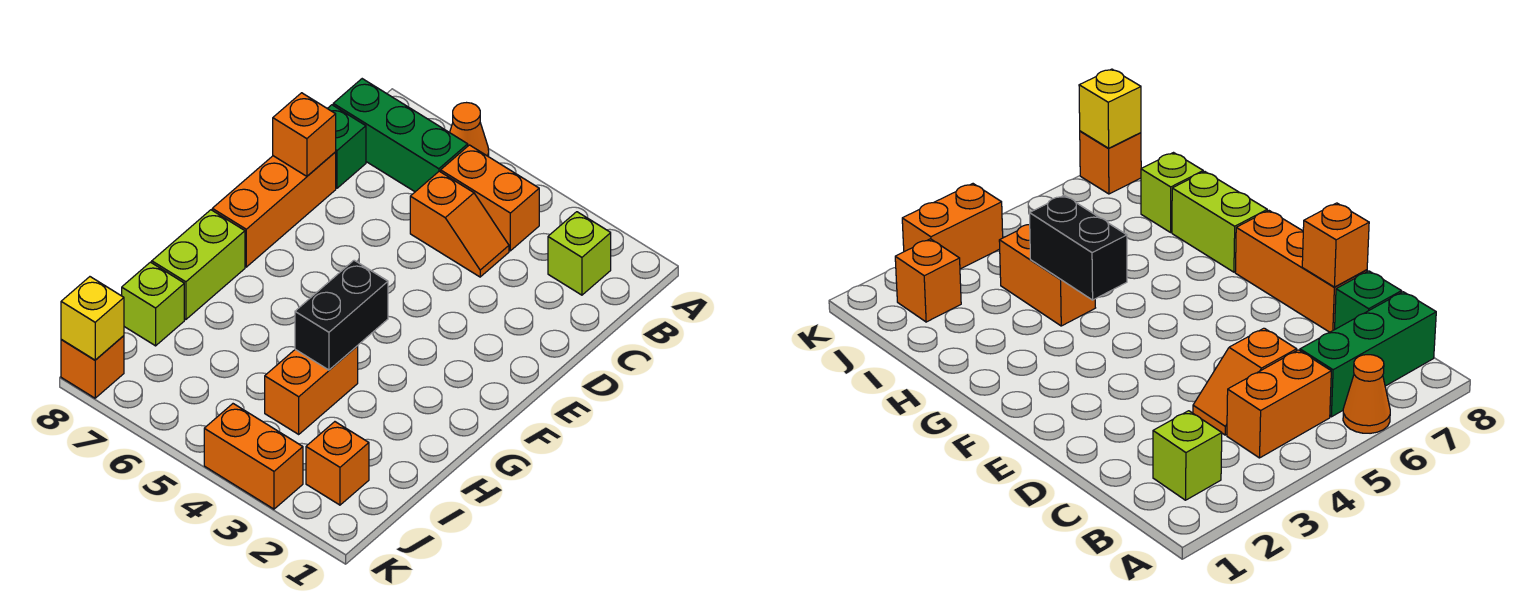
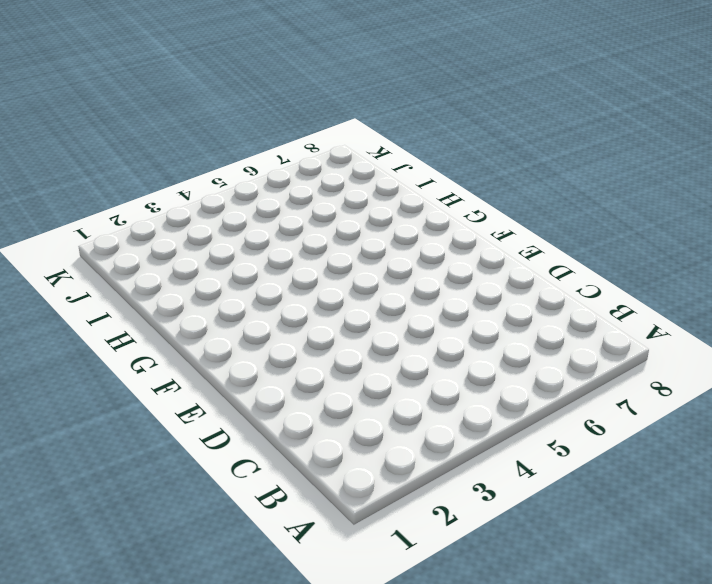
none -> orange 1x1 cone [450,103,489,157]
none -> lime 1x1 brick [548,212,611,295]
none -> orange 1x2 brick [441,145,539,251]

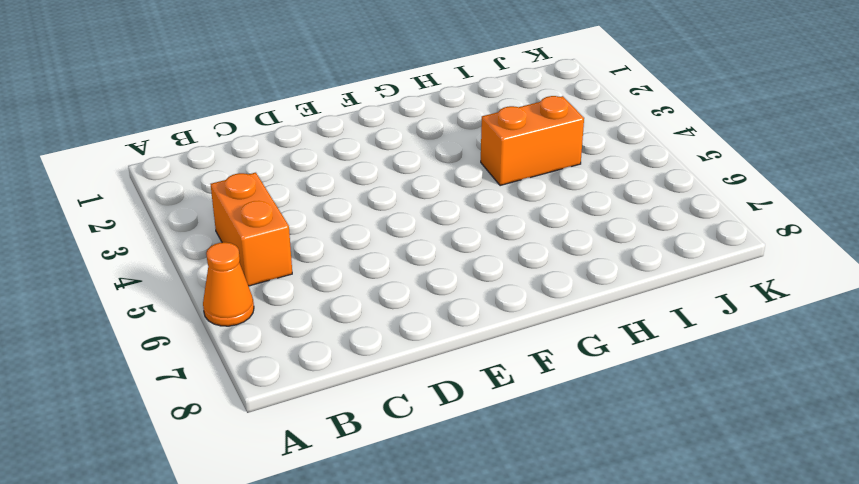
none -> lime 1x1 brick [548,212,611,295]
none -> green 1x3 brick [333,79,468,192]
none -> orange 1x2 slope [410,171,509,277]

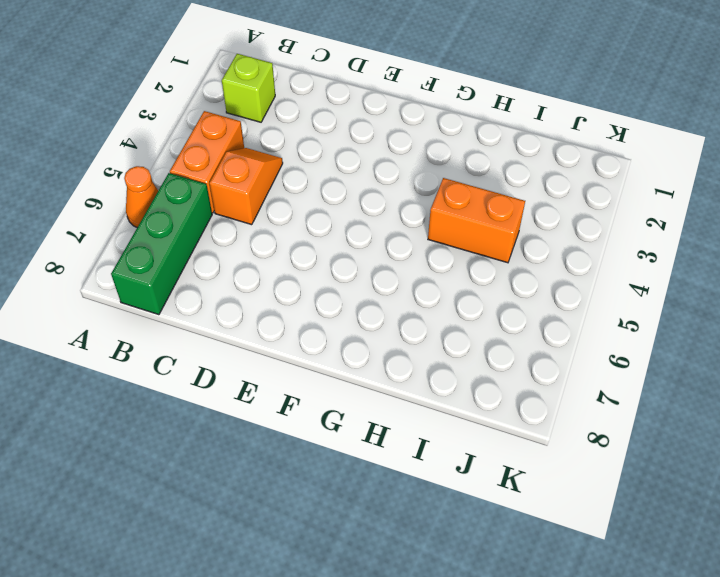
none -> green 1x1 brick [327,105,366,188]
none -> orange 1x3 brick [212,152,336,267]
none -> lime 1x2 brick [152,210,245,320]

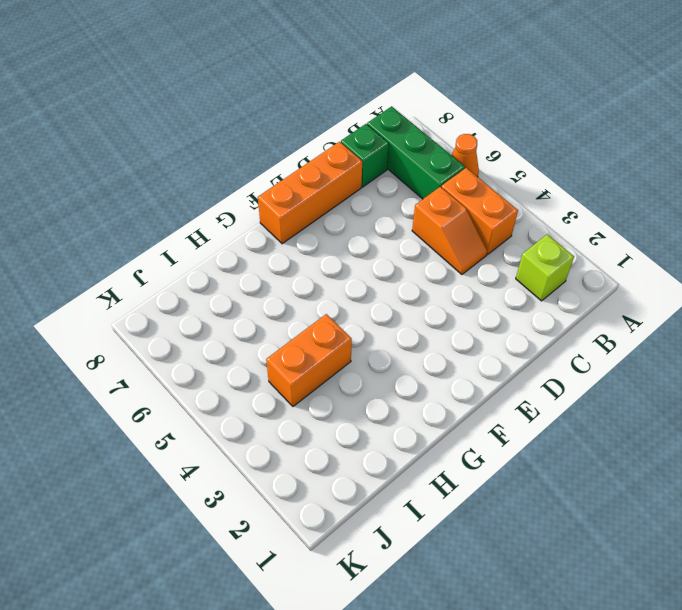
none -> lime 1x2 brick [152,210,245,320]
none -> lime 1x1 brick [122,262,184,346]
none -> orange 1x1 brick [306,422,369,505]

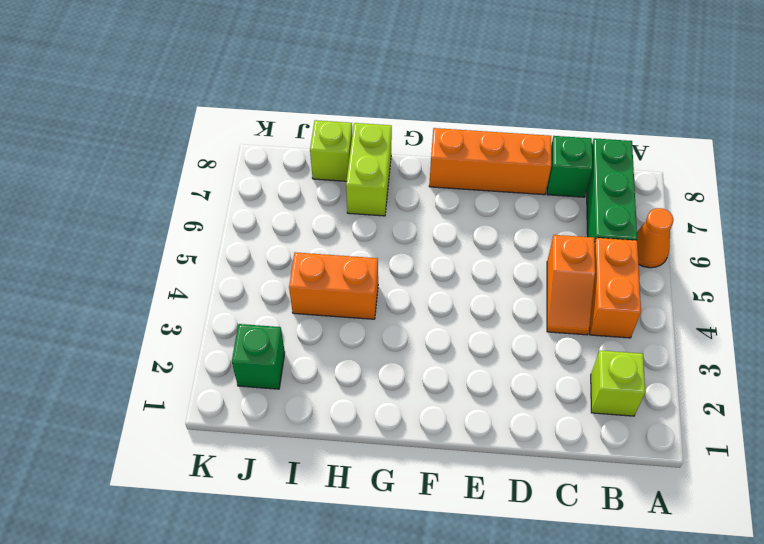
lime 1x2 brick [346,123,392,216] -> lime 1x2 brick turned to [152,210,245,320]
green 1x1 brick [232,324,285,389] -> orange 1x1 brick [306,422,369,505]
none -> orange 1x2 brick [204,404,303,509]
none -> orange 1x1 brick [61,336,124,398]
none -> orange 1x1 brick [273,93,336,176]

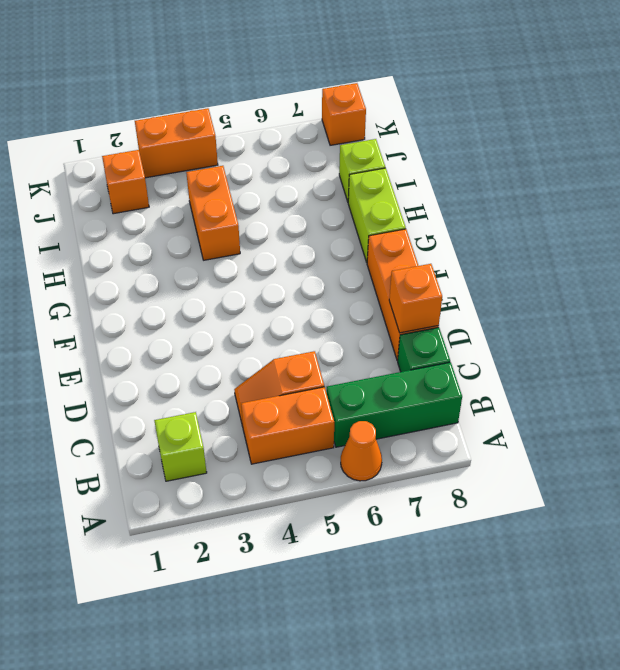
none -> black 1x2 brick [295,260,388,370]
none -> yellow 1x1 brick [61,277,124,360]

